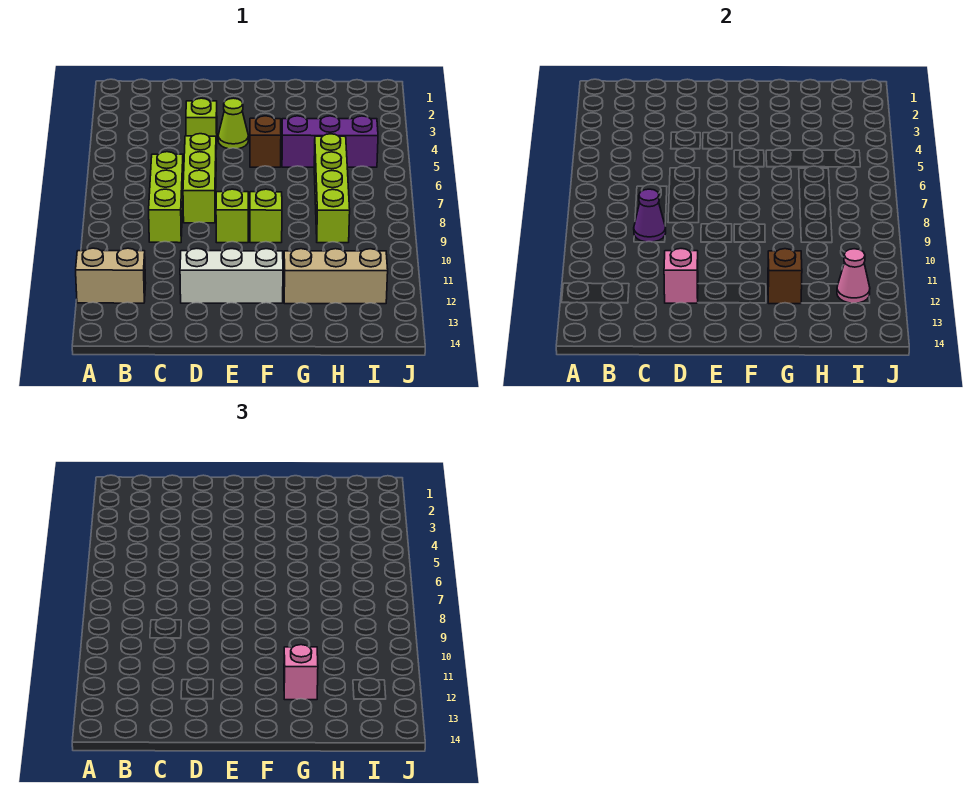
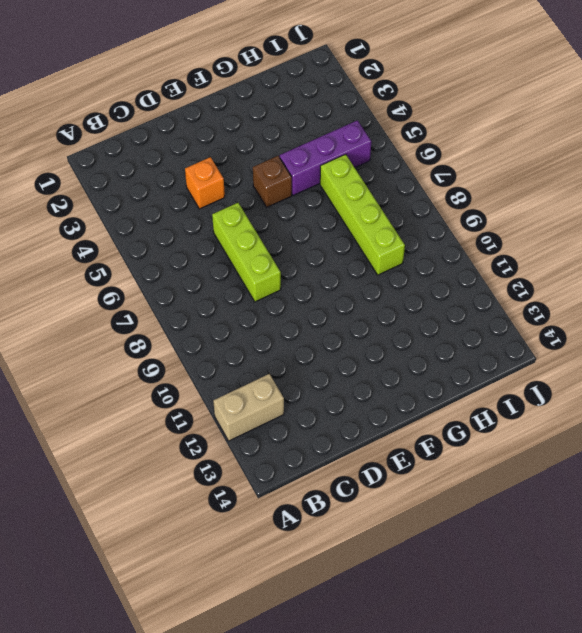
orange 1x1 brick [185,157,225,209] -> lime 1x1 brick [186,98,217,149]
none -> lime 1x3 brick [149,152,183,243]
none -> white 1x3 brick [180,249,283,303]
none -> lime 1x1 cone [218,98,248,149]

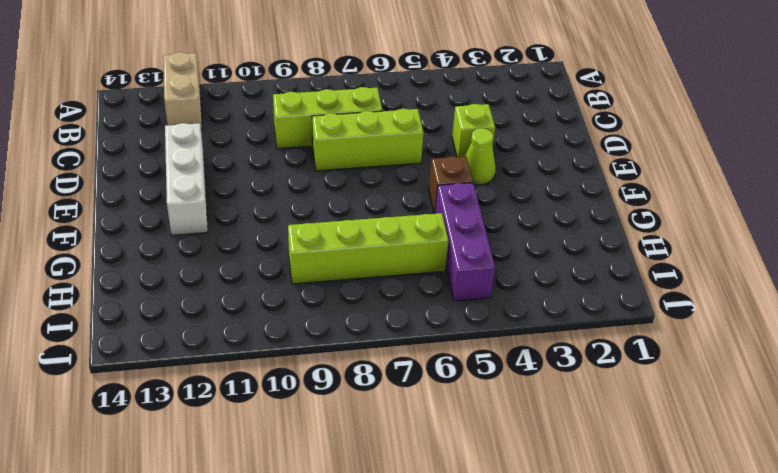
none -> lime 1x1 brick [216,189,248,243]
none -> lime 1x1 brick [250,189,282,243]
none -> tan 1x3 brick [284,249,388,304]

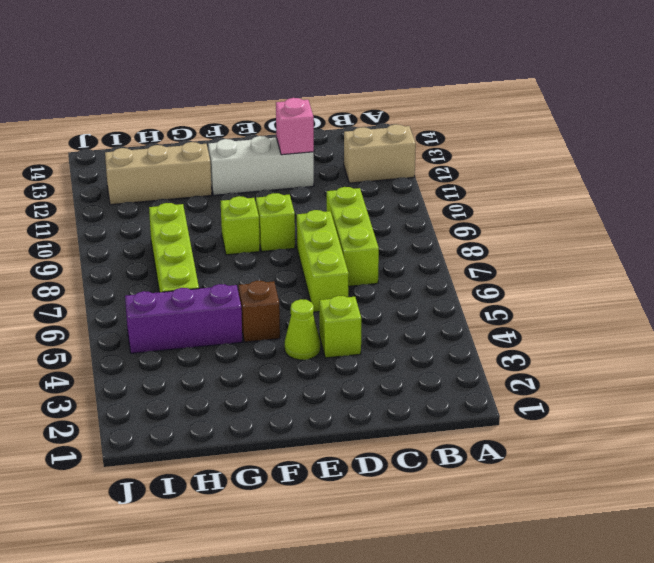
none -> purple 1x1 cone [634,189,666,242]
none -> brown 1x1 brick [768,249,802,304]
none -> pink 1x1 cone [837,249,870,303]

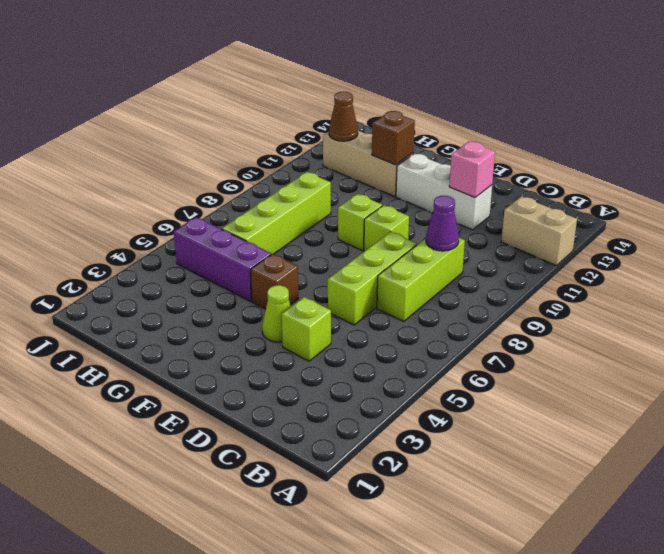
brown 1x1 cone [329,92,358,141] -> pink 1x1 cone [837,249,870,303]
none -> pink 1x1 brick [284,645,318,700]

